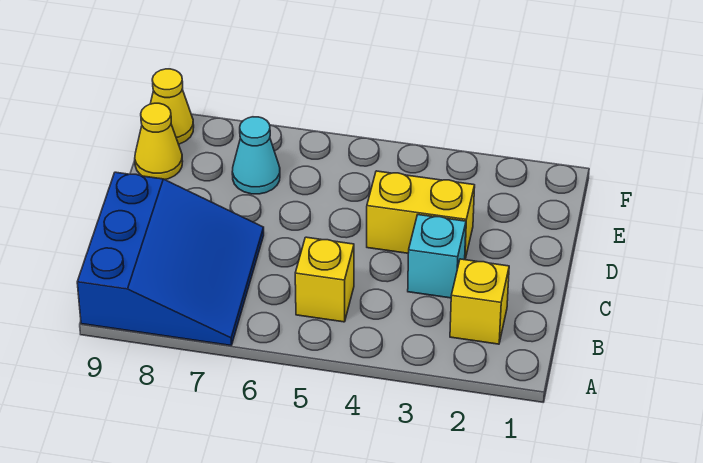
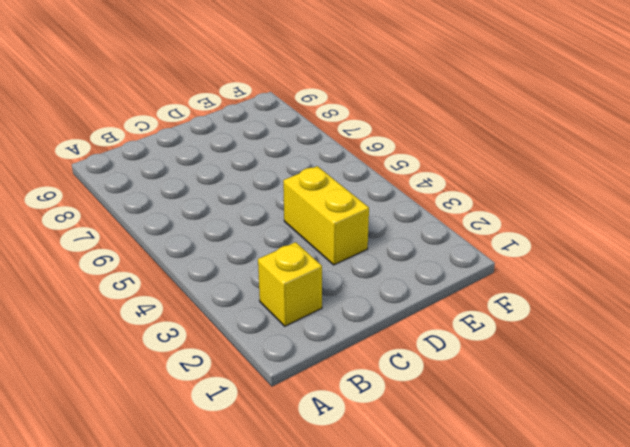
none -> blue 3x3 slope [77,172,264,345]
none -> yellow 1x1 brick [295,237,354,322]

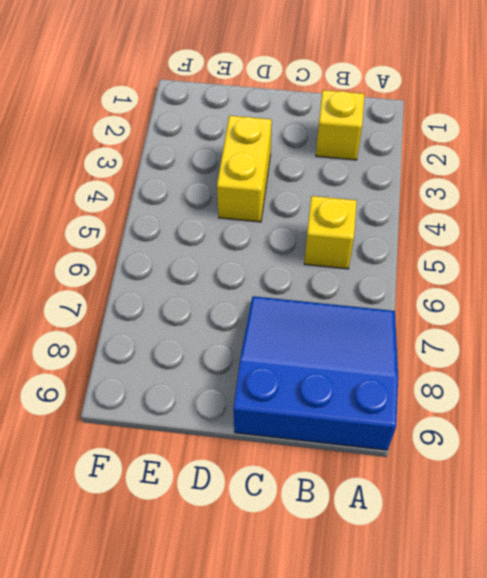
none -> cyan 1x1 brick [408,215,466,298]
none -> cyan 1x1 cone [232,117,280,194]

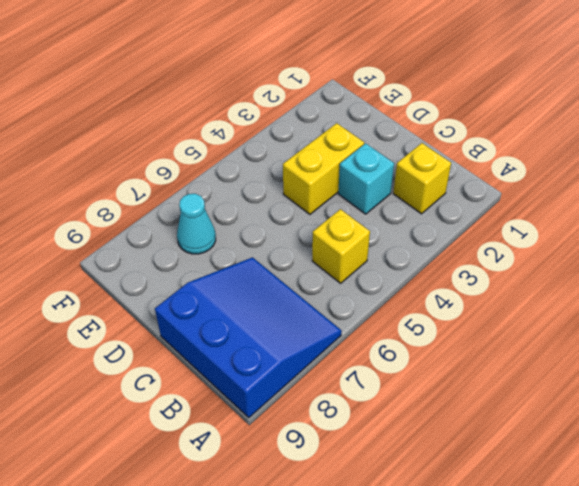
none -> yellow 1x1 cone [135,103,183,180]
none -> yellow 1x1 cone [150,69,194,144]

